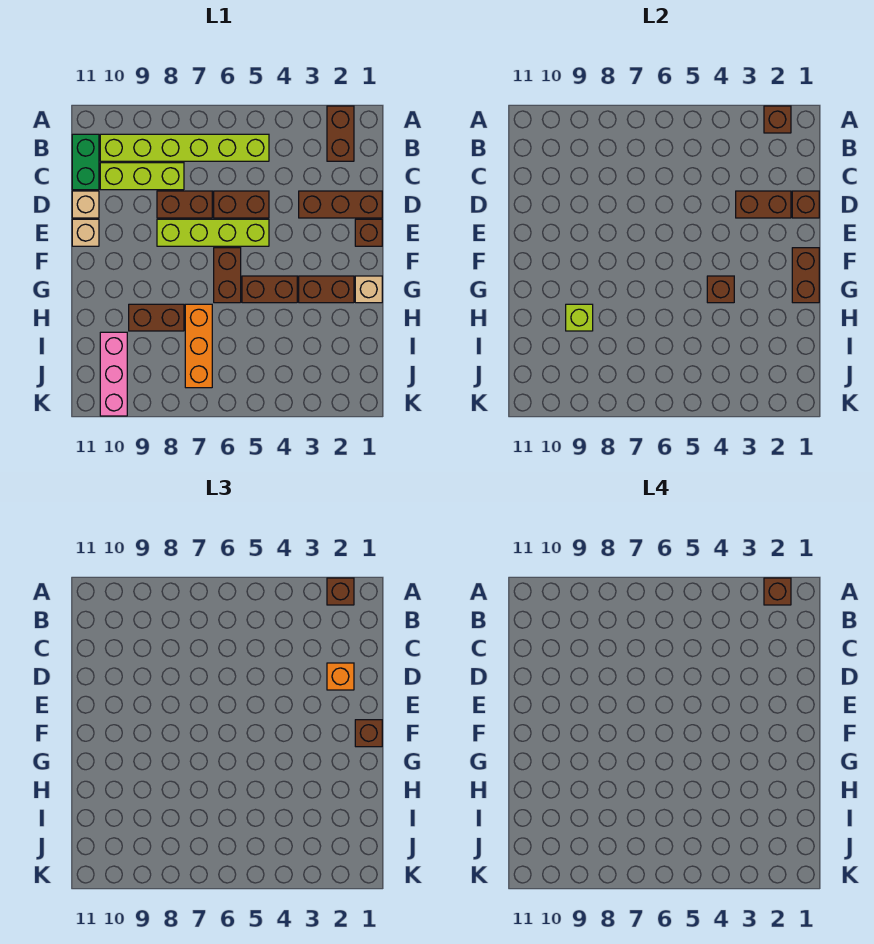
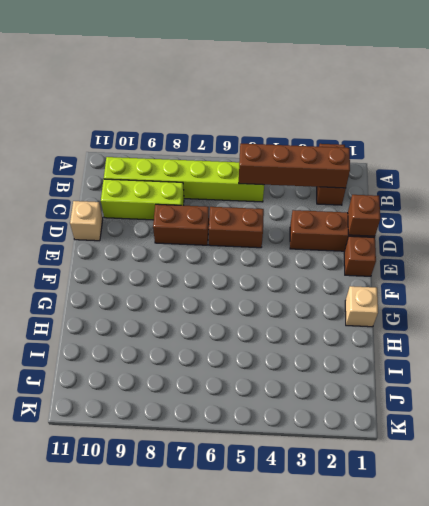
brown 1x4 brick [239,144,350,188] -> none
none -> green 1x2 brick [72,134,99,190]
none -> lime 1x4 brick [157,219,269,246]
none -> tan 1x1 brick [72,219,99,246]

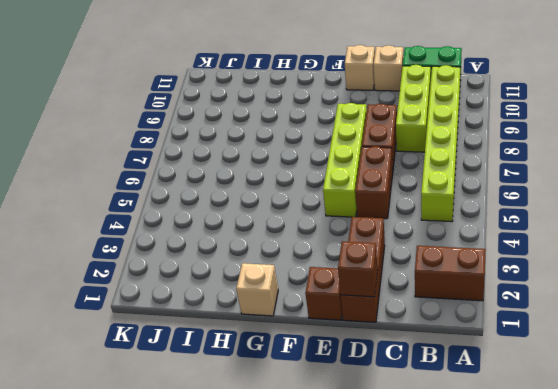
none -> brown 1x2 brick [214,248,241,303]
none -> brown 1x2 brick [299,276,354,303]
none -> brown 1x2 brick [242,276,297,303]

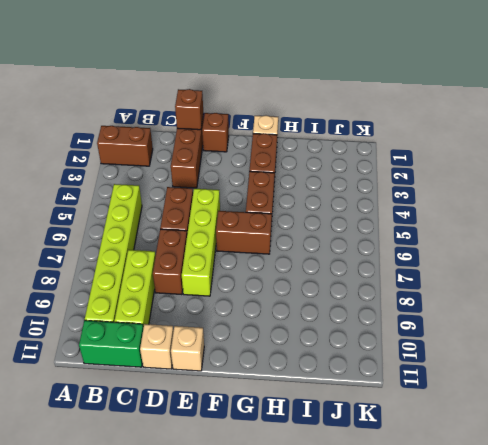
none -> orange 1x3 brick [185,304,212,388]
none -> brown 1x2 brick [129,304,184,331]
none -> pink 1x3 brick [100,332,127,416]

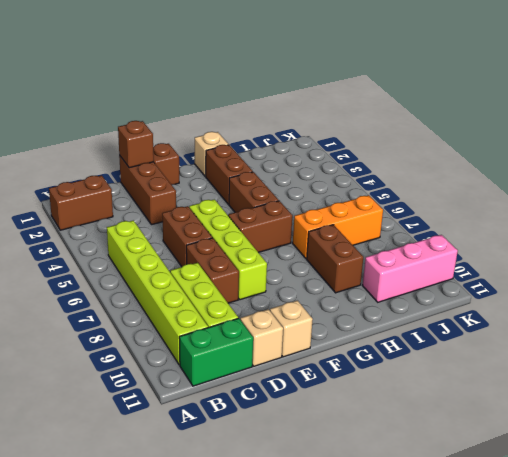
none -> brown 1x1 brick [764,106,791,133]
none -> brown 1x2 brick [736,191,791,218]
none -> brown 1x2 brick [792,248,819,303]

